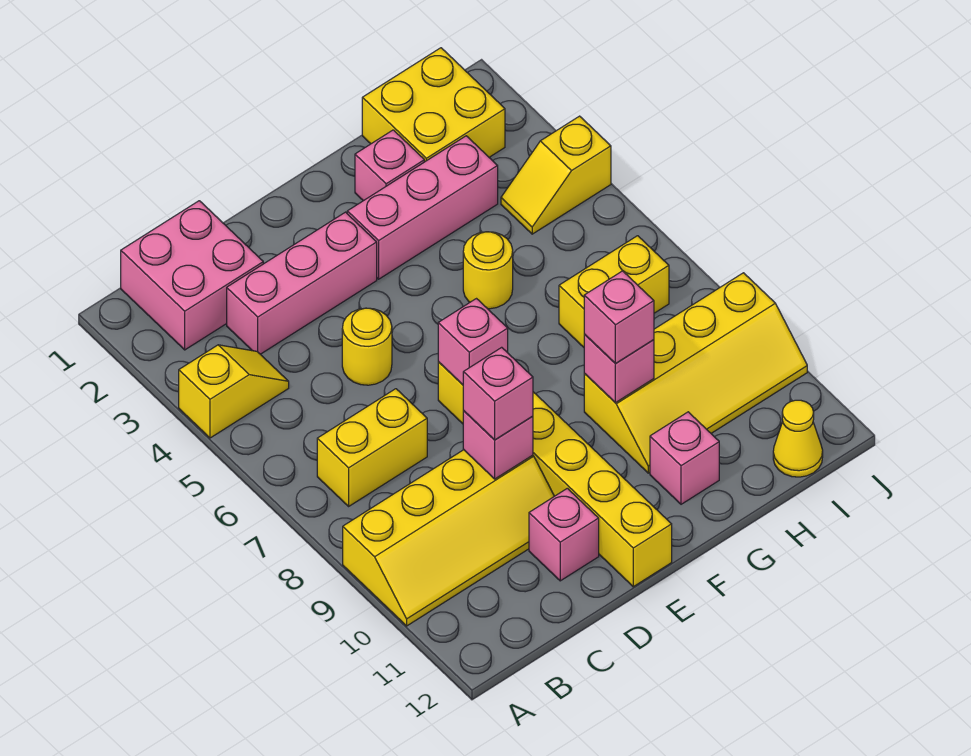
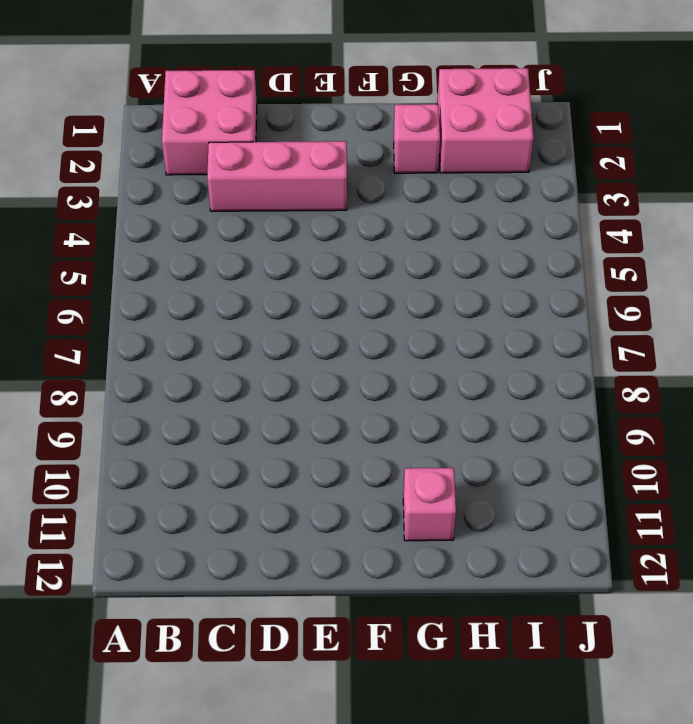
pink 2x2 brick [437,68,533,173] -> yellow 2x2 brick [362,48,505,162]
none -> yellow 1x2 slope [179,345,289,438]
none -> yellow 2x4 slope [343,450,554,626]
none -> yellow 1x2 brick [317,389,427,506]

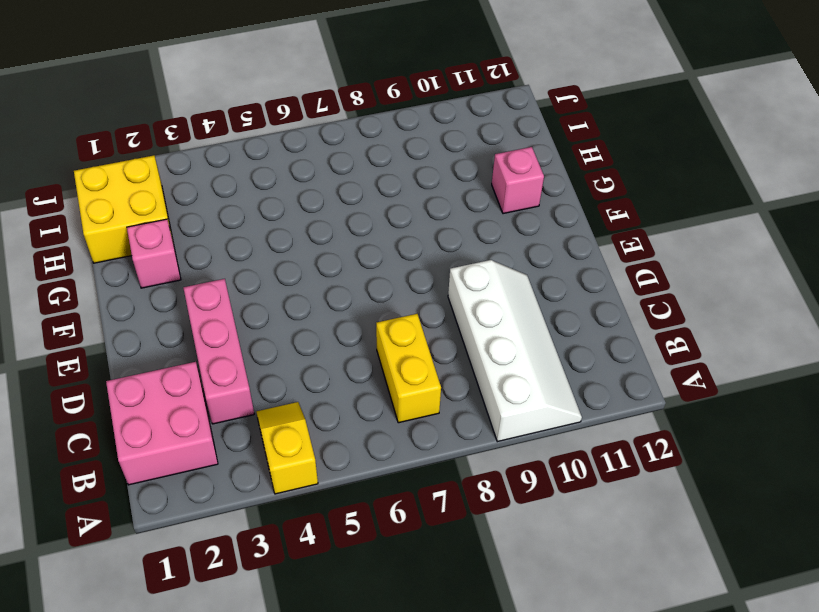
white 2x4 slope [448,260,582,442] -> yellow 2x4 slope [343,450,554,626]
none -> yellow 1x1 round brick [342,308,392,385]
none -> pink 1x1 brick [529,488,599,581]
none -> yellow 1x6 brick [438,362,672,587]

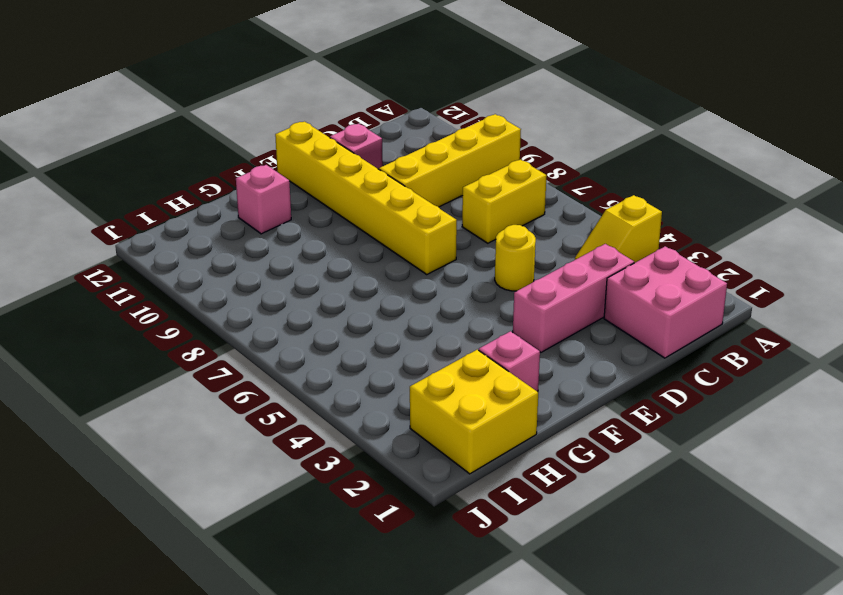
none -> pink 1x3 brick [347,136,498,279]
none -> yellow 1x1 round brick [463,232,513,309]
none -> yellow 2x4 slope [584,273,807,473]

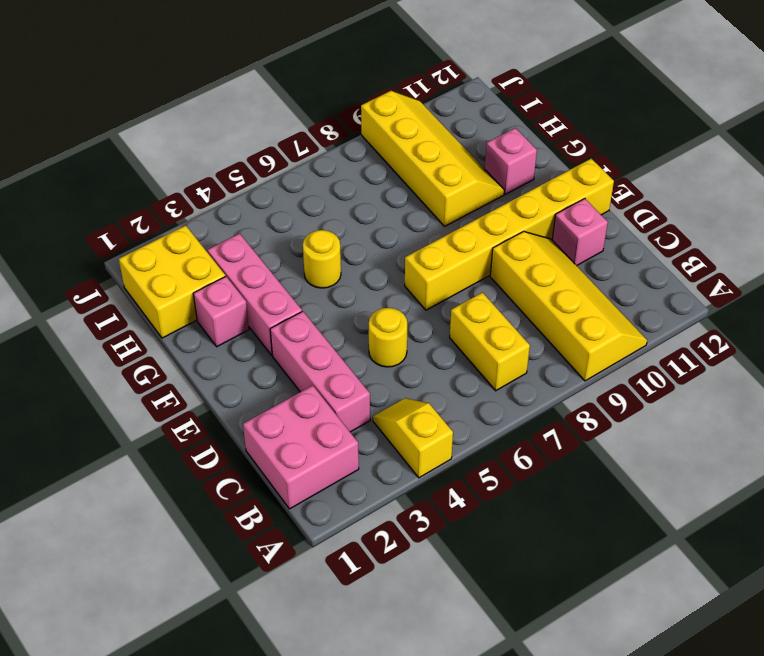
none -> yellow 1x2 brick [559,236,669,347]
none -> yellow 1x2 slope [501,116,611,234]
none -> yellow 1x1 cone [773,400,823,477]

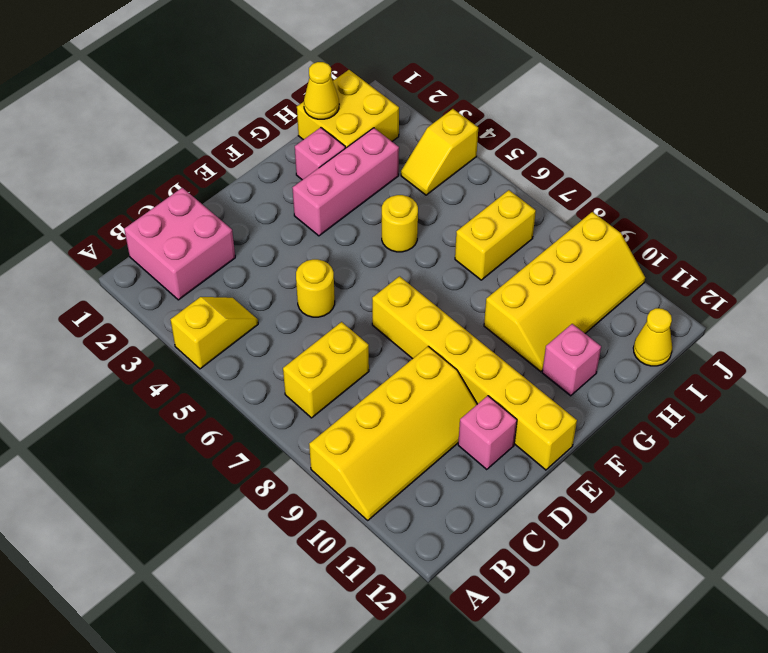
yellow 1x1 cone [304,62,339,119] -> none
none -> pink 1x3 brick [227,212,377,354]
none -> pink 1x1 brick [463,411,533,479]
none -> pink 1x1 brick [438,299,508,385]

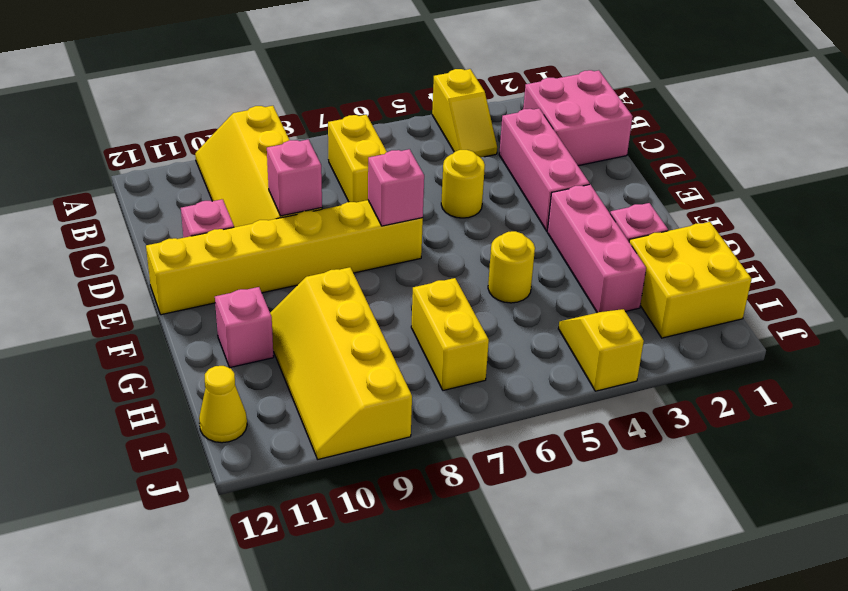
none -> pink 1x1 brick [584,334,654,403]
none -> pink 1x1 brick [463,347,533,440]
none -> pink 1x1 brick [584,271,654,363]

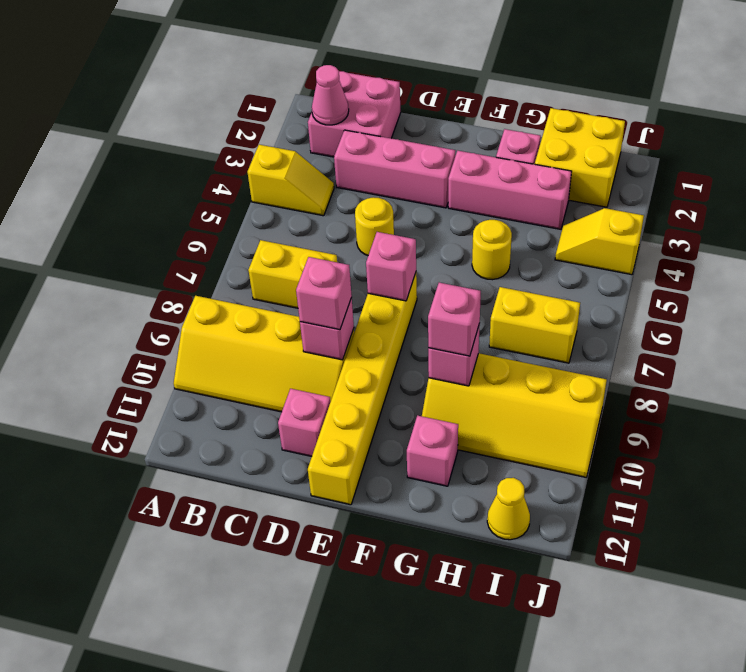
pink 1x1 cone [312,65,349,125] -> none

